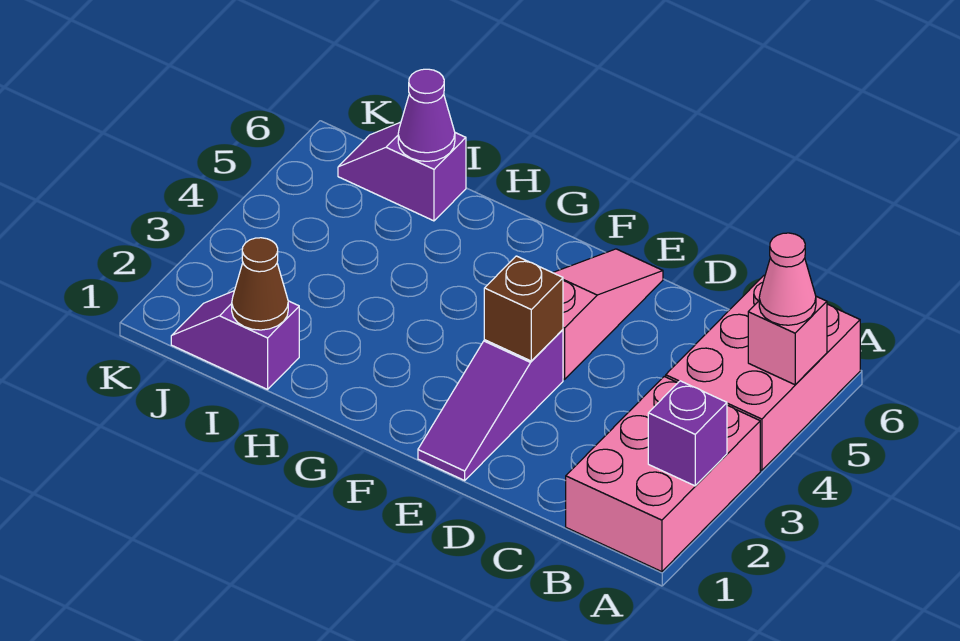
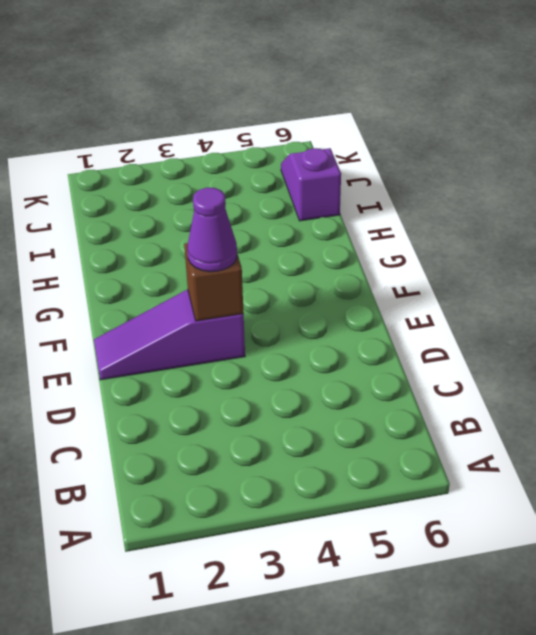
purple 1x1 cone [187,188,237,272] -> purple 1x1 cone moved to [398,69,455,161]
none -> pink 2x3 brick [566,377,760,572]
none -> pink 2x3 brick [666,275,860,471]
none -> pink 1x3 slope [553,249,663,379]

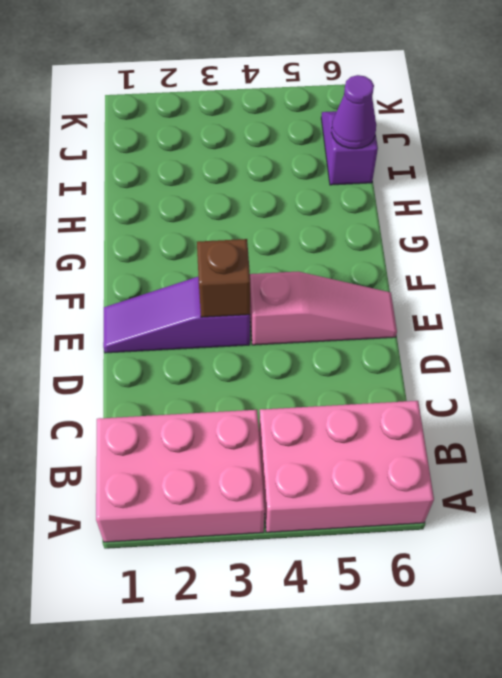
none -> purple 1x2 slope [171,291,299,389]
none -> purple 1x1 brick [648,381,727,486]
none -> pink 1x1 brick [748,296,827,385]

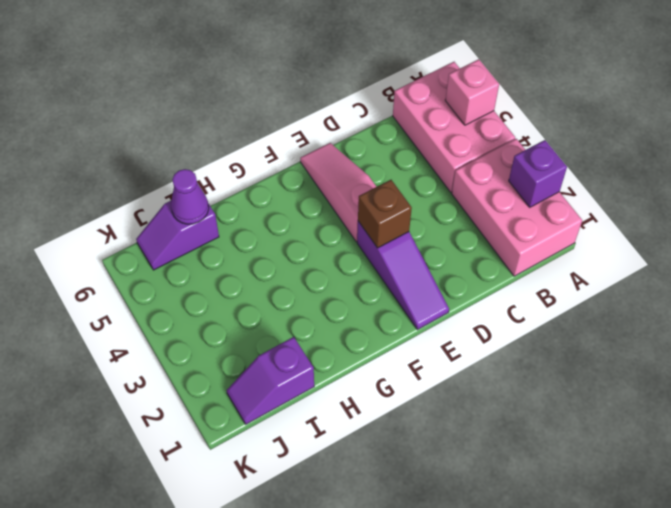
none -> brown 1x1 cone [232,238,288,330]
none -> pink 1x1 cone [759,233,816,325]

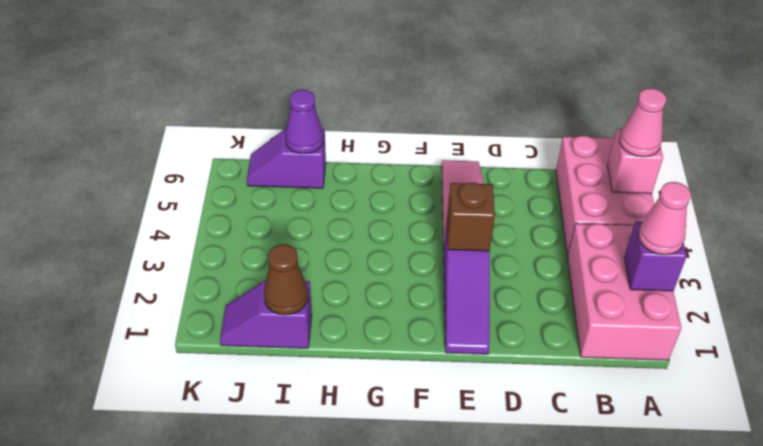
pink 1x1 cone [638,182,691,255] -> none

